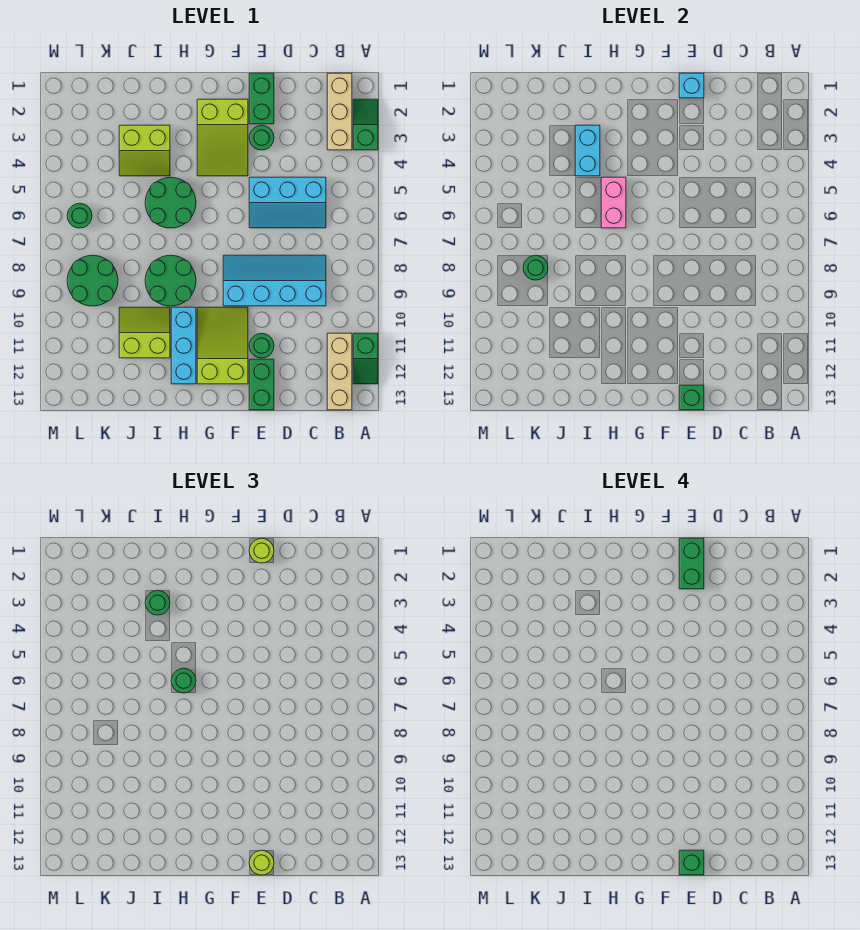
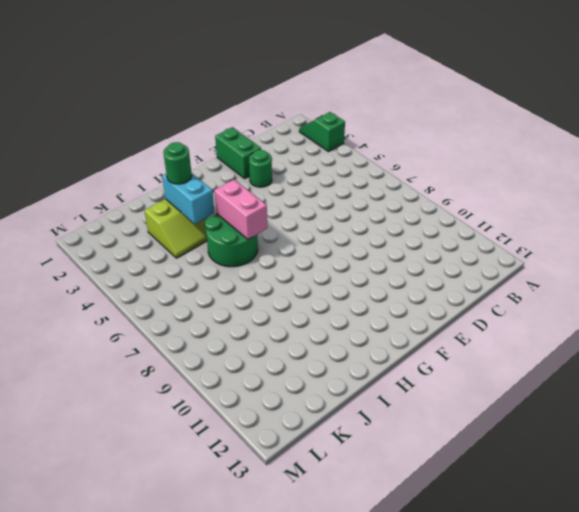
none -> green 1x2 slope [353,333,378,384]
none -> tan 1x3 brick [327,73,352,150]
none -> tan 1x3 brick [327,333,352,410]
none -> cyan 2x3 slope [249,177,326,228]

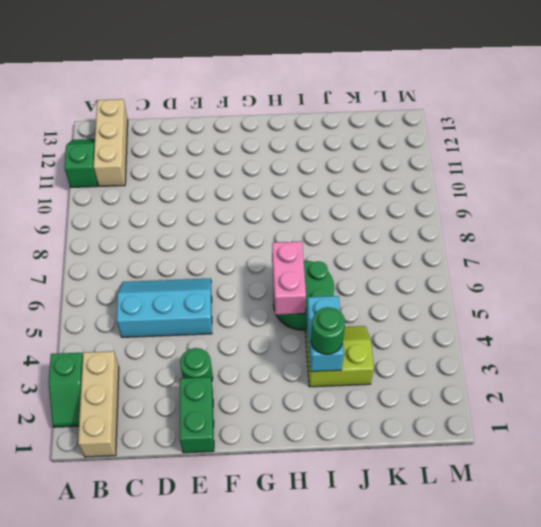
none -> cyan 2x4 slope [223,255,326,306]
none -> green 1x1 round brick [249,333,274,358]
none -> green 1x2 brick [249,359,274,410]
none -> lime 2x3 slope [197,99,248,176]

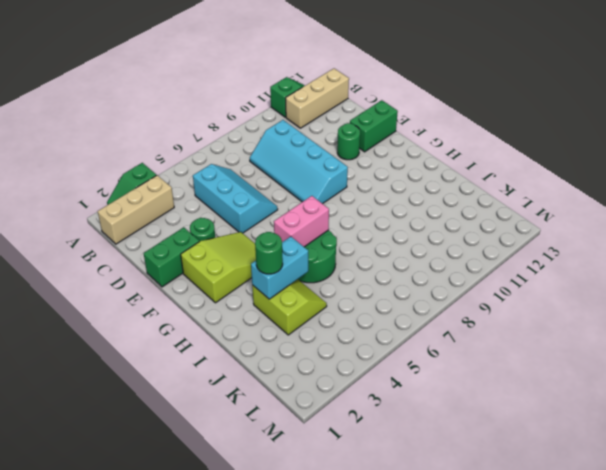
none -> lime 2x3 slope [197,307,248,384]
none -> green 2x2 round brick [145,255,196,306]
none -> cyan 1x3 brick [171,307,196,384]
none -> lime 2x2 slope [119,307,170,358]

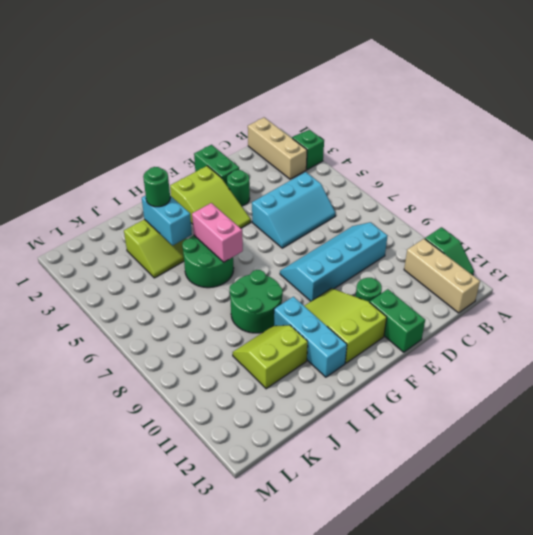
none -> green 2x2 round brick [67,255,118,306]
none -> green 1x1 round brick [67,203,92,228]
none -> cyan 1x1 brick [679,73,704,98]
none -> green 1x1 brick [679,385,704,410]

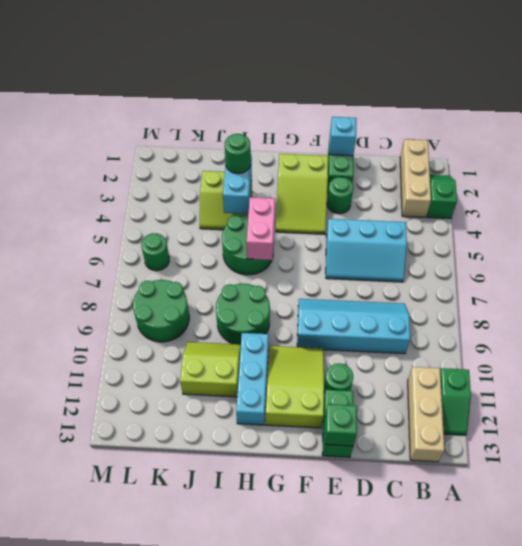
none -> green 1x1 round brick [523,255,548,280]
none -> lime 1x1 round brick [249,538,274,563]
none -> lime 1x1 round brick [249,850,274,875]
none -> green 1x1 round brick [171,668,196,693]

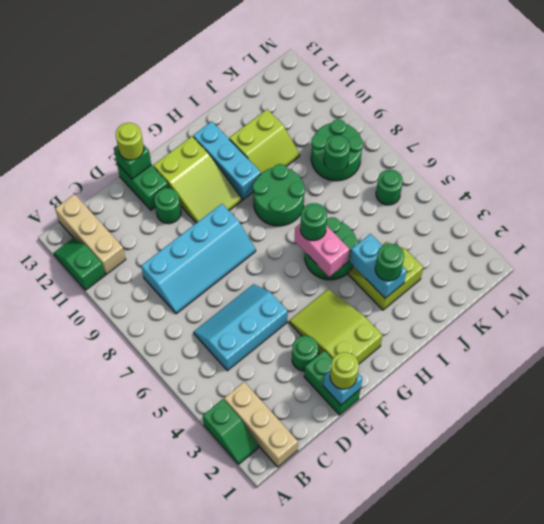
none -> green 1x2 brick [679,538,704,589]
none -> green 1x1 brick [679,850,704,875]

